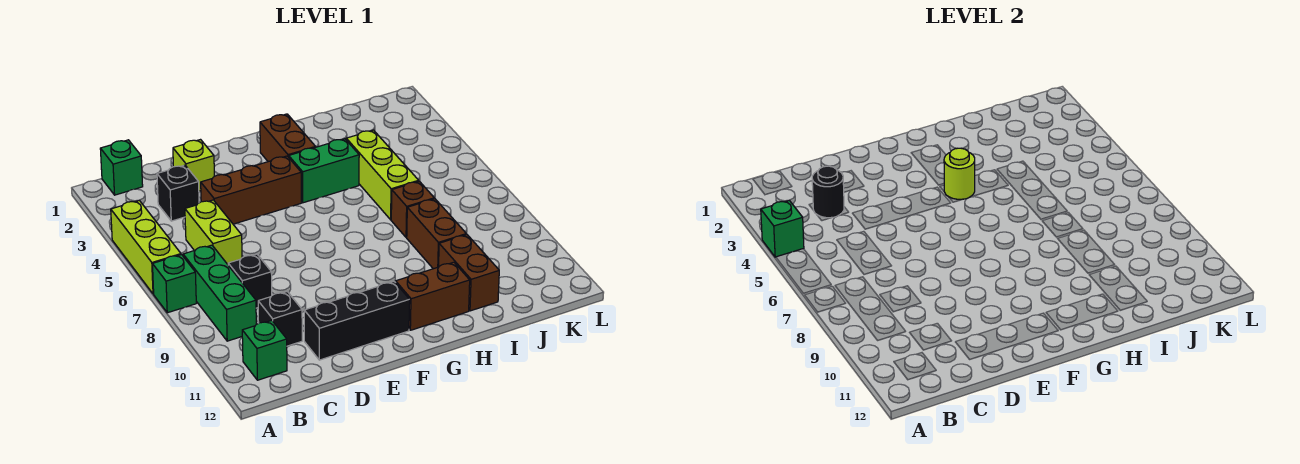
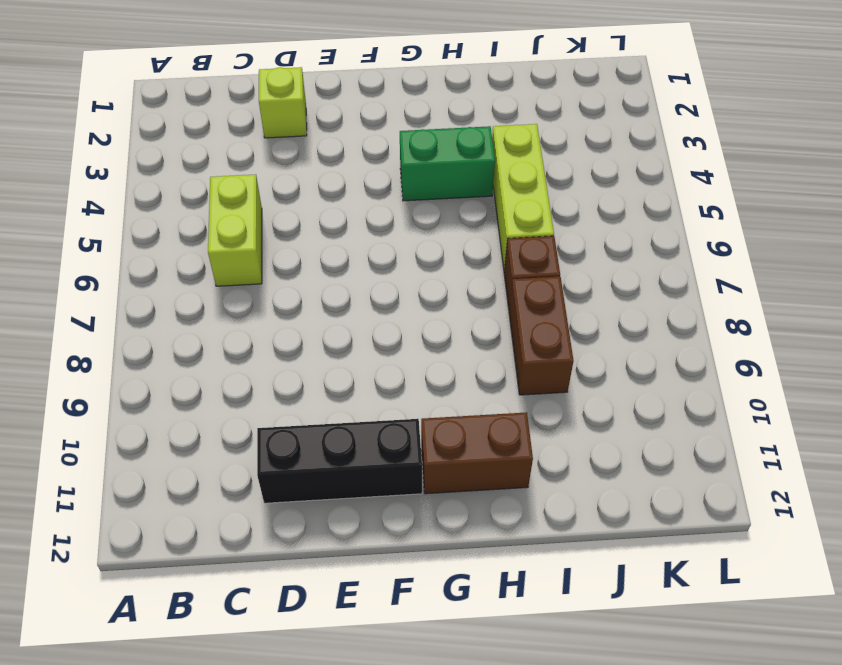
none -> lime 1x3 brick [111,200,181,294]
none -> green 1x1 brick [153,255,196,313]
none -> green 1x1 brick [100,140,143,195]

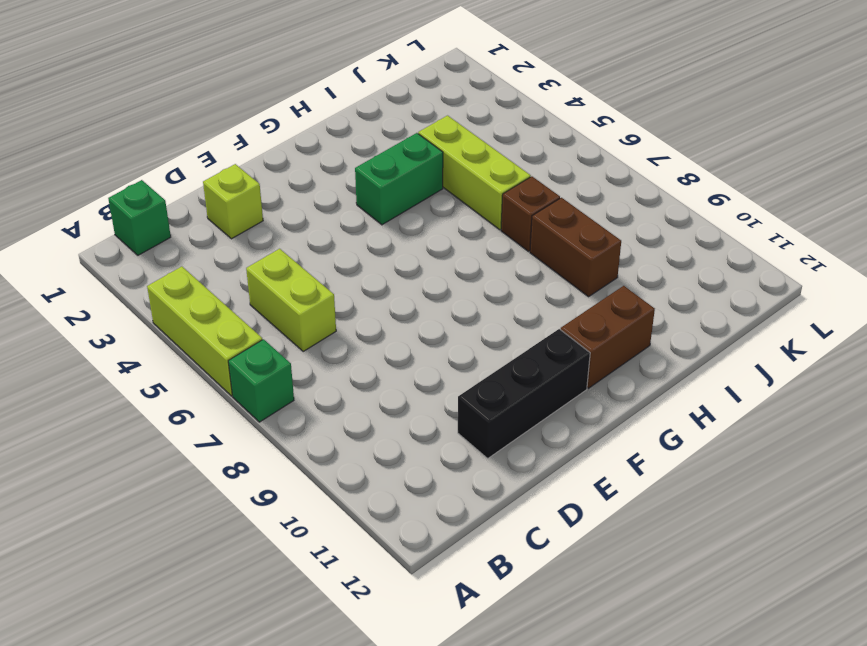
none -> green 1x3 brick [183,245,256,341]
none -> green 1x1 brick [242,321,287,380]
none -> black 1x1 brick [157,165,199,221]

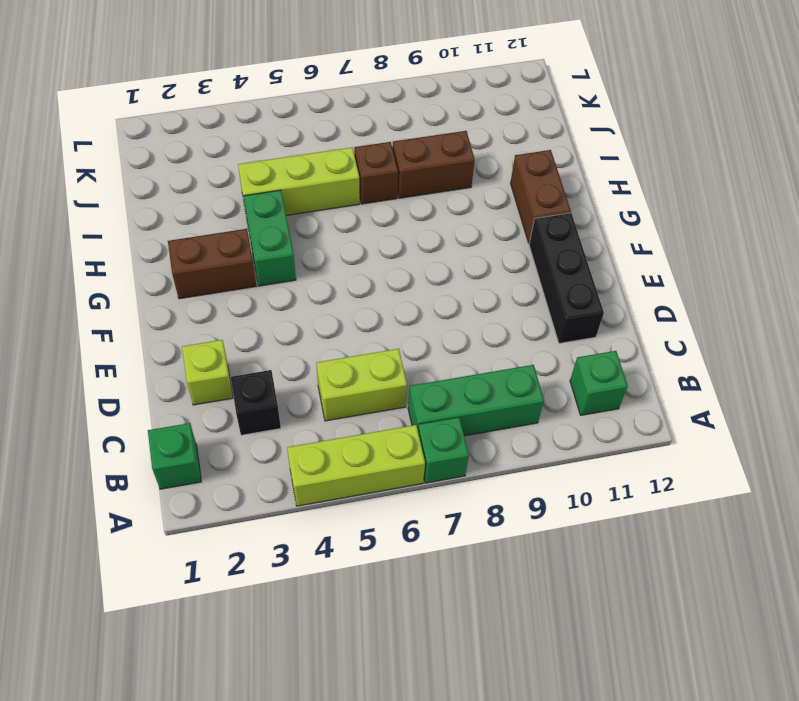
none -> black 1x1 brick [228,254,272,308]
none -> black 1x1 brick [258,292,302,346]
none -> brown 1x3 brick [201,156,301,224]

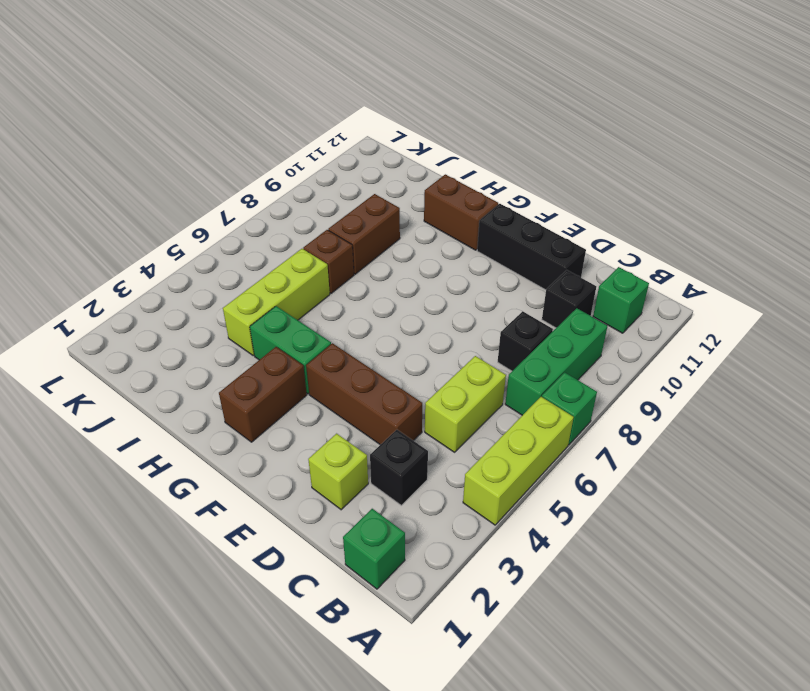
none -> brown 1x2 brick [439,235,499,311]
none -> green 1x1 brick [761,200,804,257]
none -> black 1x1 round brick [812,166,844,218]

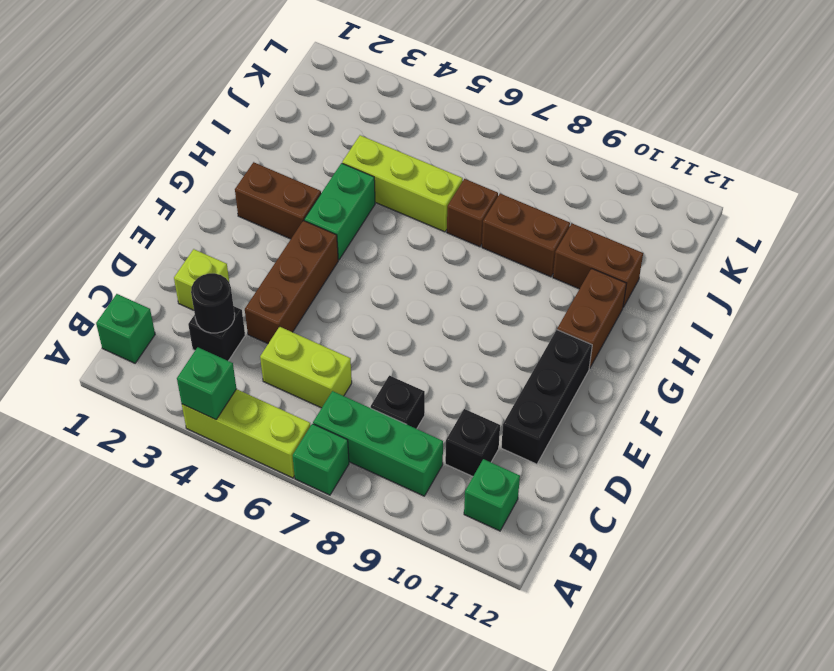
none -> lime 1x1 round brick [944,148,975,199]

